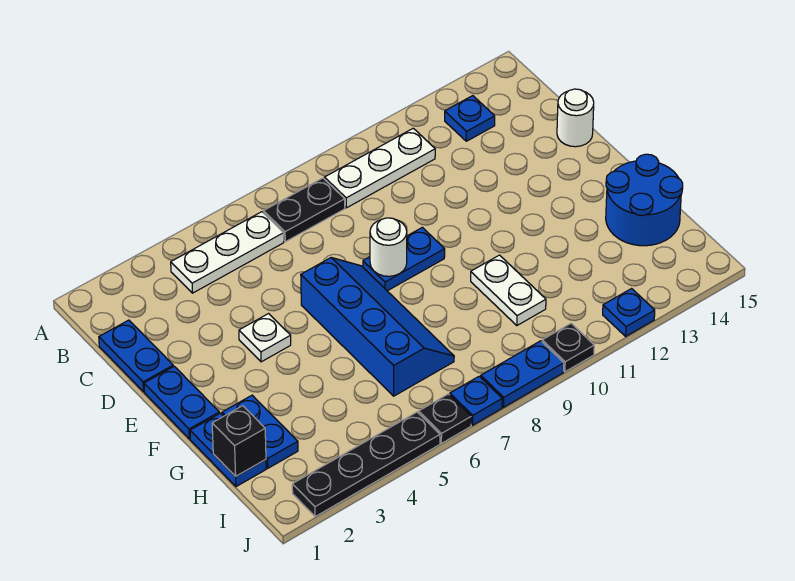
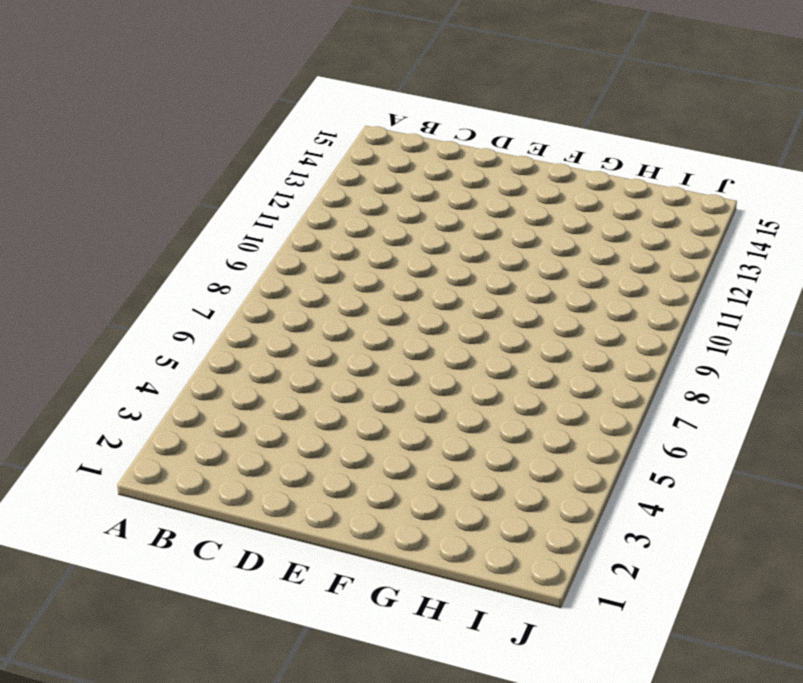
none -> white 1x3 plate [171,212,284,293]
none -> black 1x2 plate [263,178,345,242]
none -> white 1x3 plate [325,128,435,208]

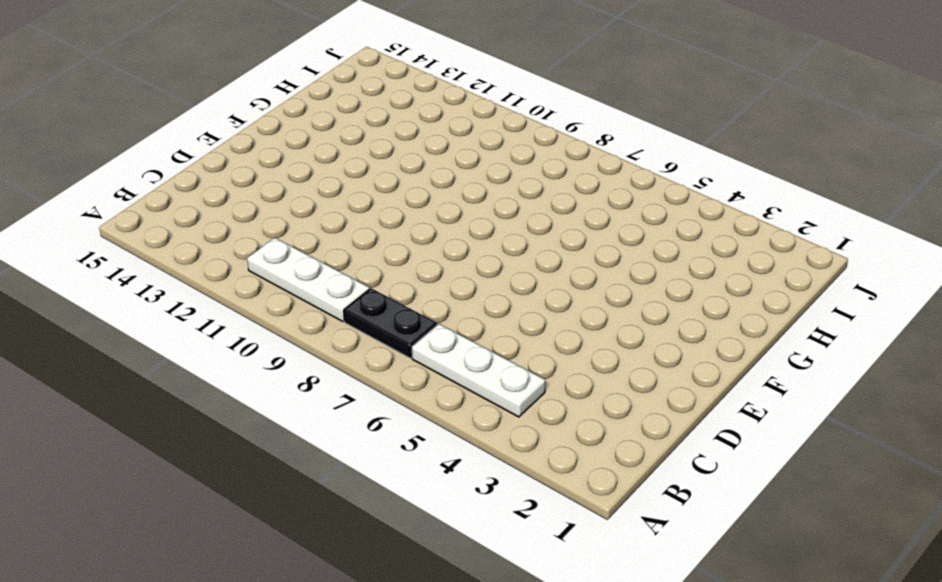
none -> blue 1x1 plate [445,96,495,141]
none -> blue 1x2 plate [99,320,173,392]
none -> white 1x1 round brick [557,89,594,147]

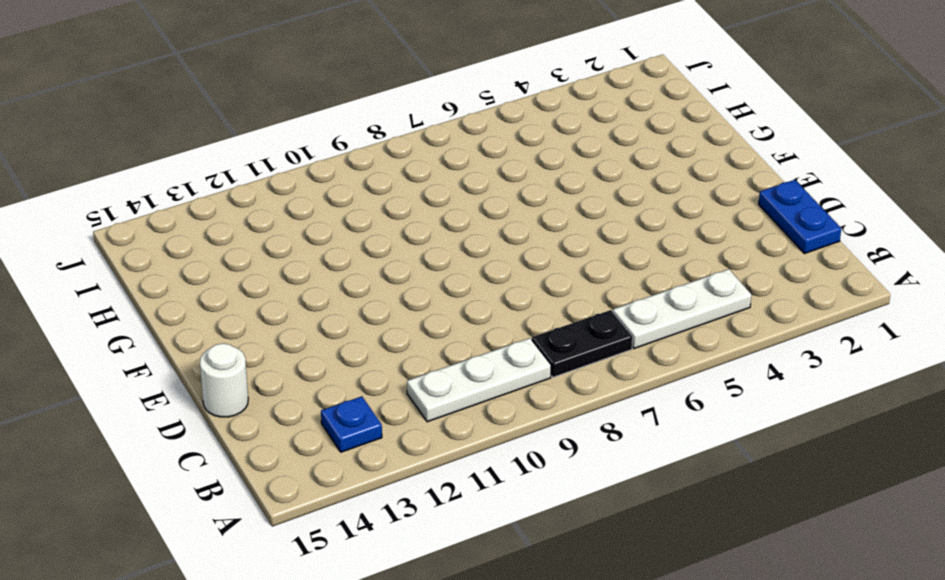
none -> blue 1x2 plate [144,366,219,439]
none -> white 1x1 plate [239,314,291,362]
none -> blue 2x4 slope [301,258,454,396]

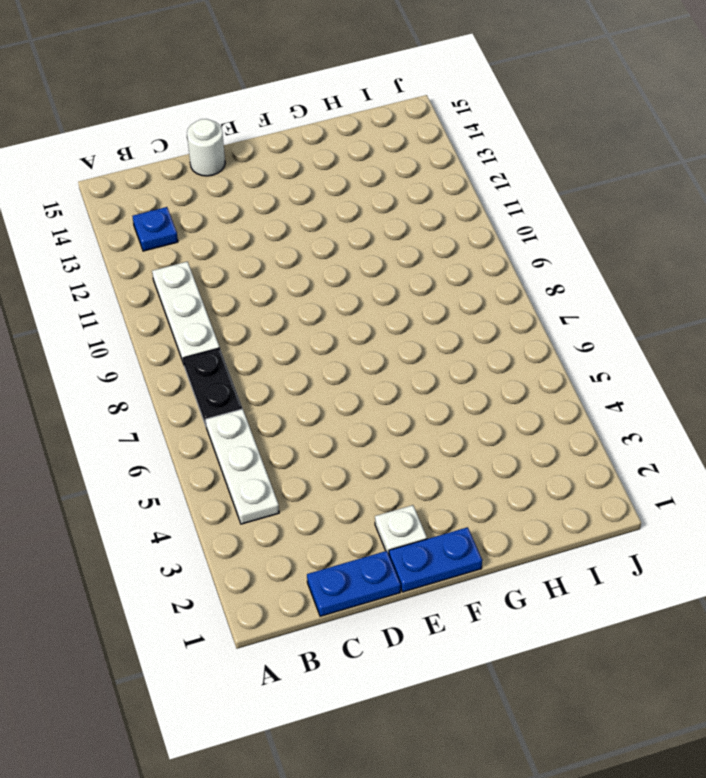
white 1x1 plate [375,505,427,554] -> white 1x1 plate moved to [239,314,291,362]
none -> blue 2x4 slope [301,258,454,396]
none -> blue 1x2 plate [363,227,445,291]
none -> blue 1x2 plate [190,413,266,487]

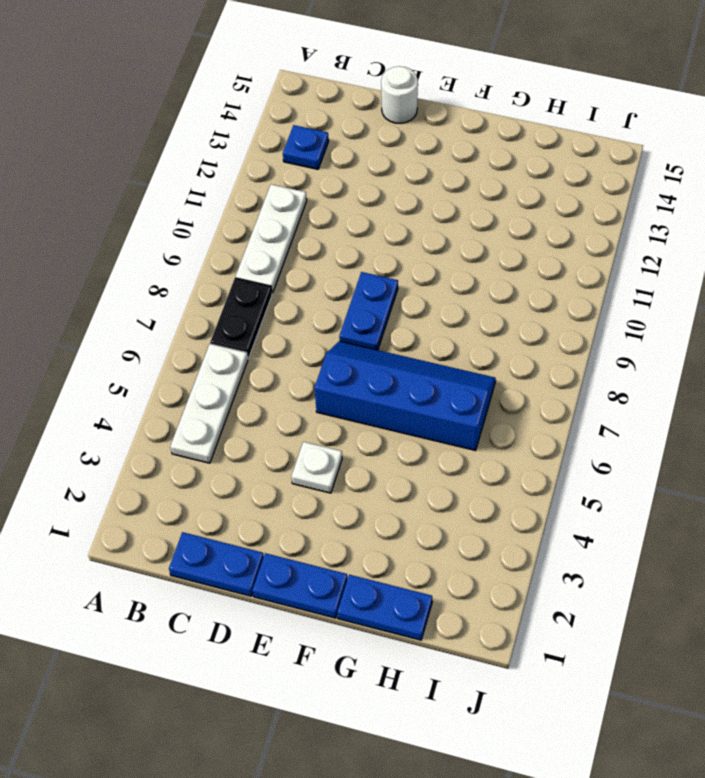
none -> blue 1x2 plate [222,395,298,468]
none -> white 1x2 plate [471,255,546,325]
none -> blue 2x2 round brick [606,154,683,246]

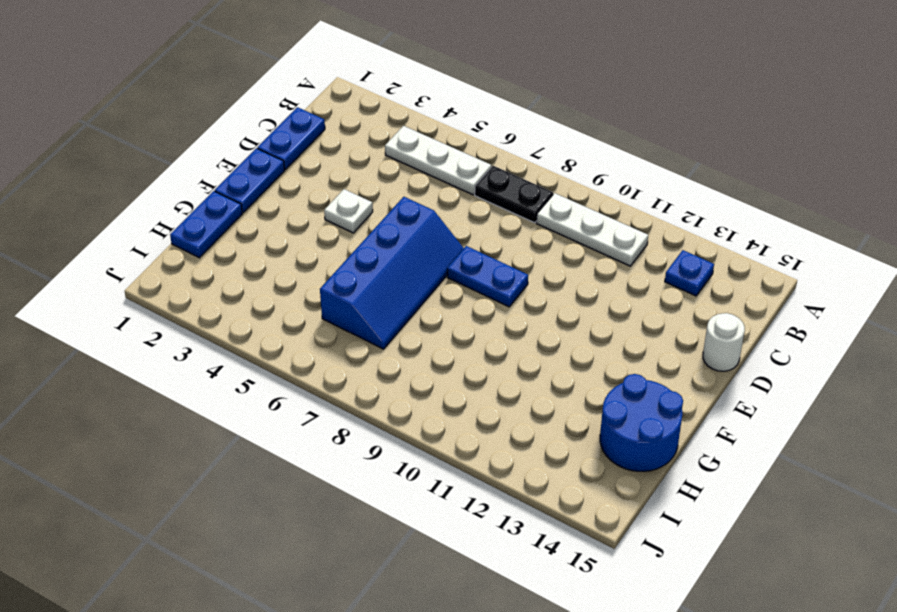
none -> blue 1x2 plate [222,395,298,468]
none -> white 1x2 plate [471,255,546,325]
none -> black 1x4 plate [292,412,440,516]

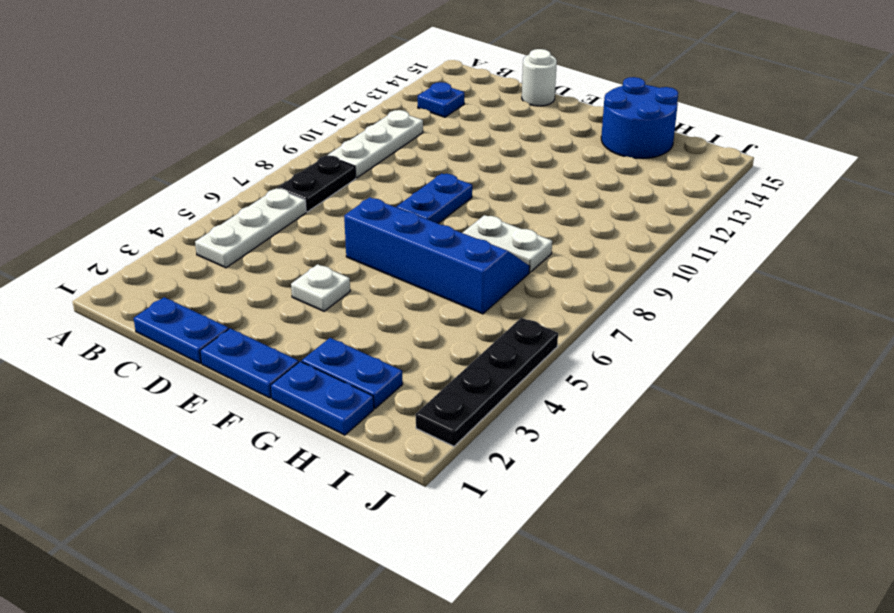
white 1x2 plate [463,215,552,272] -> white 1x2 plate moved to [471,255,546,325]
none -> black 1x1 plate [419,394,471,443]
none -> blue 1x1 plate [450,376,502,425]
none -> blue 1x2 plate [481,341,564,407]

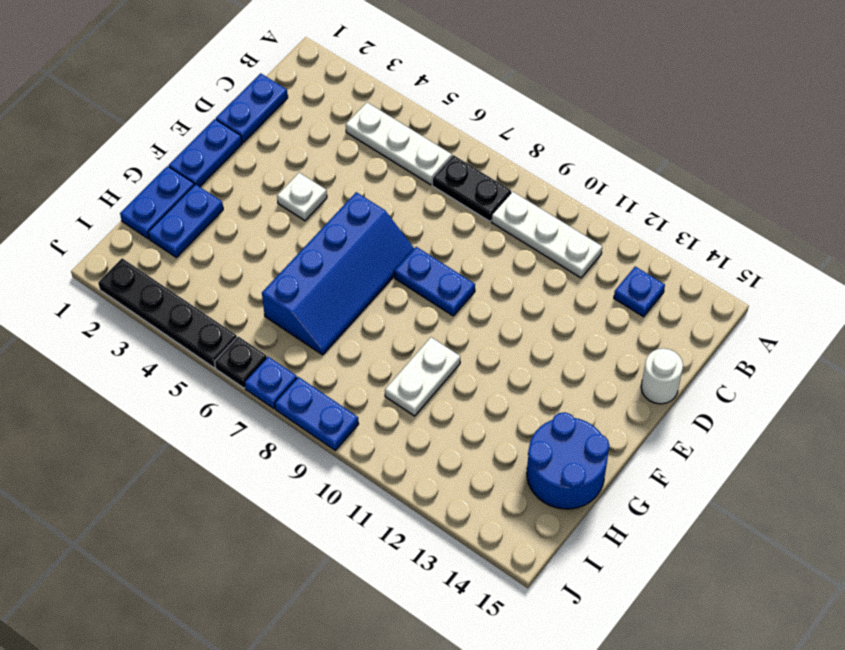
none -> black 1x1 plate [542,323,594,372]
none -> blue 1x1 plate [603,289,655,336]
none -> white 1x1 round brick [370,218,407,276]

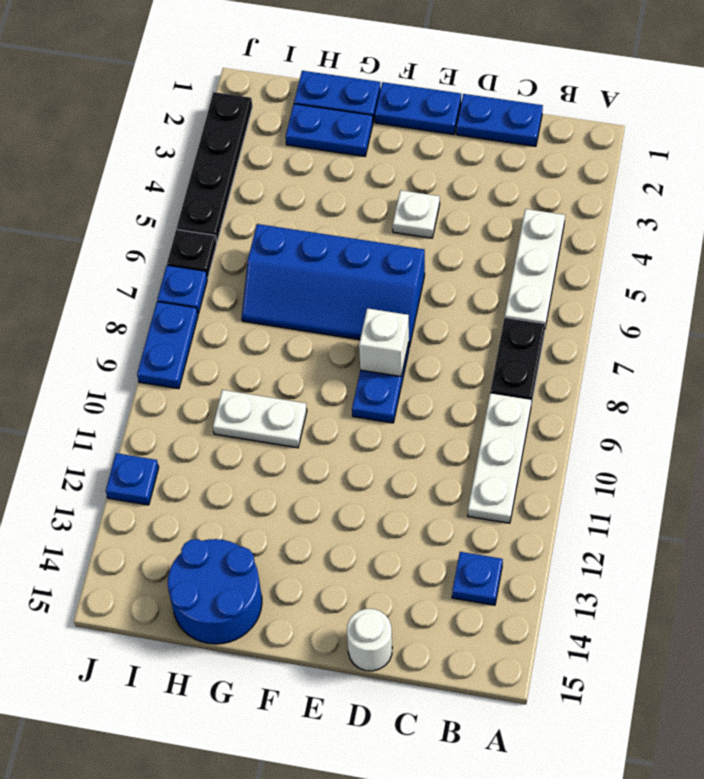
white 1x1 brick [359,308,409,376] -> white 1x1 round brick [370,218,407,276]
none -> black 1x1 plate [542,323,594,372]
none -> black 1x1 brick [212,406,266,476]

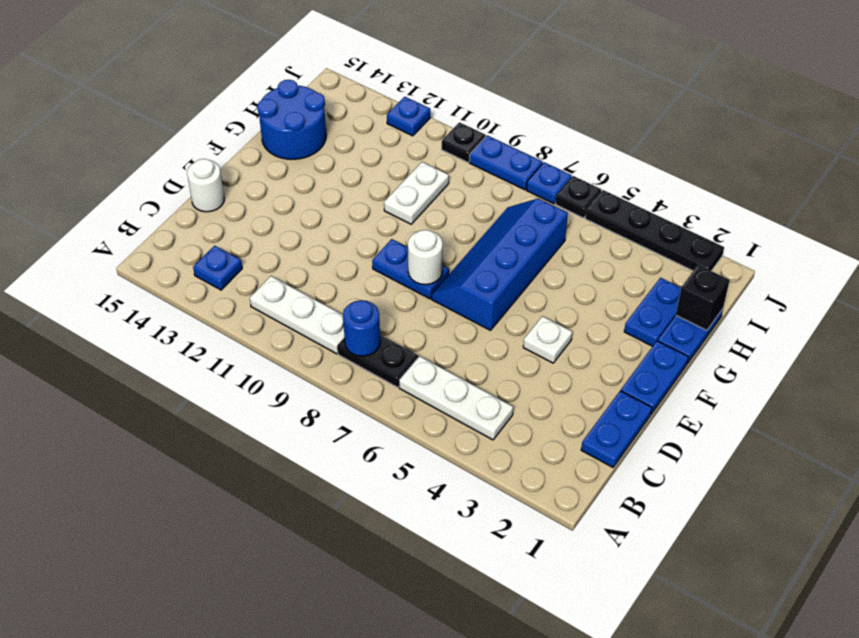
blue 1x1 round brick [343,300,380,356] -> none

